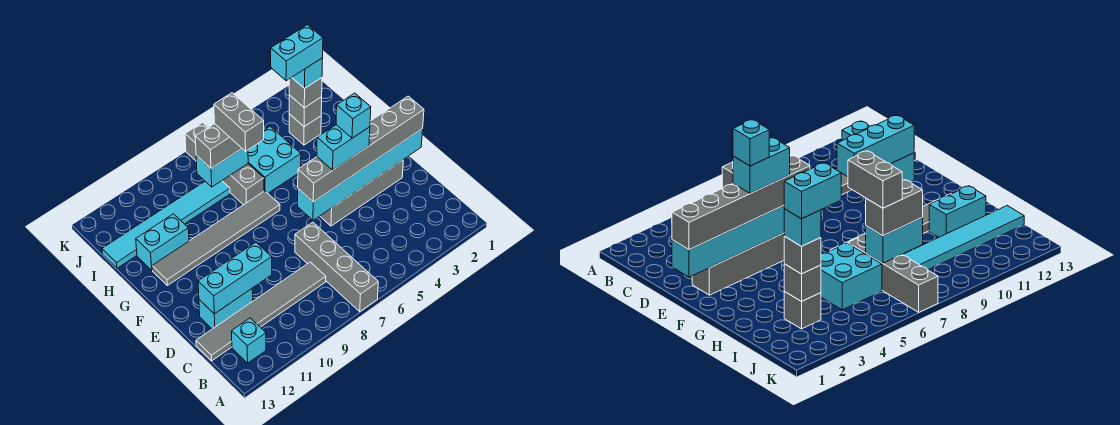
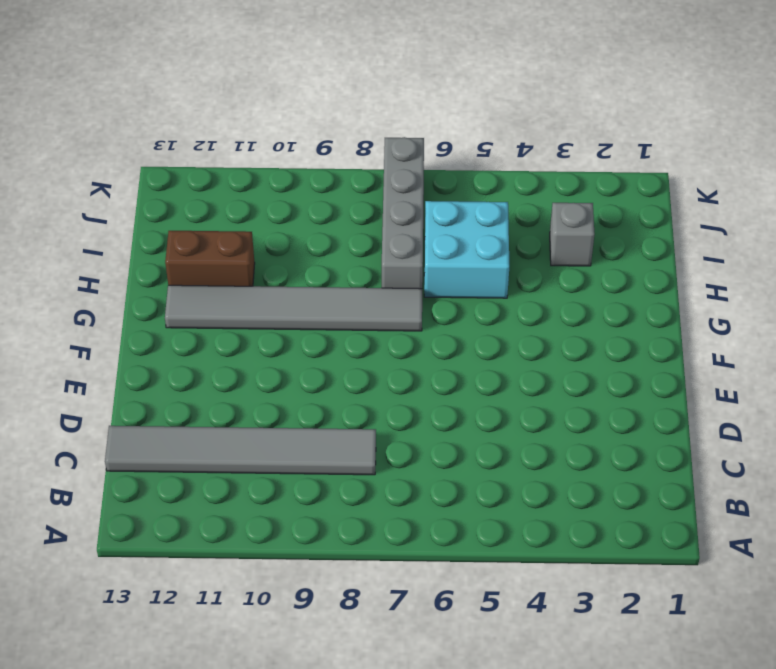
brown 1x2 brick [165,231,255,286] -> cyan 1x2 brick [136,214,189,270]
none -> grey 1x4 brick [295,222,378,312]
none -> cyan 1x1 brick [232,318,266,363]
none -> cyan 1x2 brick [199,289,253,329]

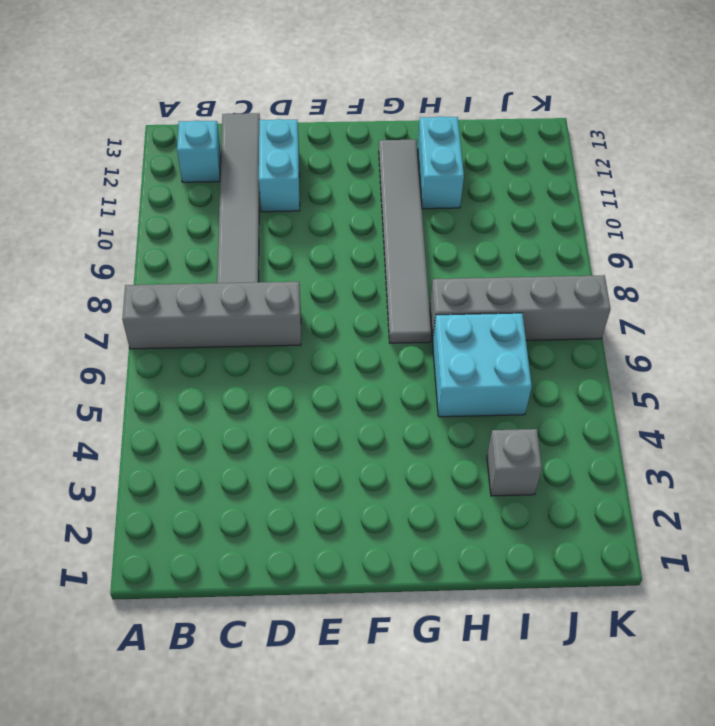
none -> grey 1x4 brick [320,160,403,226]
none -> cyan 1x6 tile [102,181,230,268]
none -> cyan 1x3 brick [198,242,272,314]

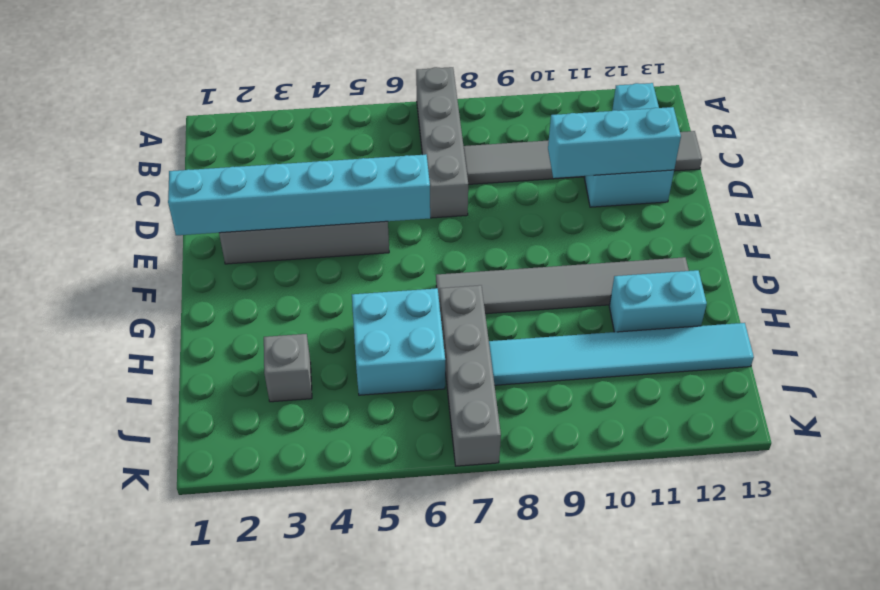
none -> grey 1x1 brick [289,95,322,127]
none -> cyan 1x2 brick [196,149,248,187]
none -> grey 1x6 brick [298,96,424,202]

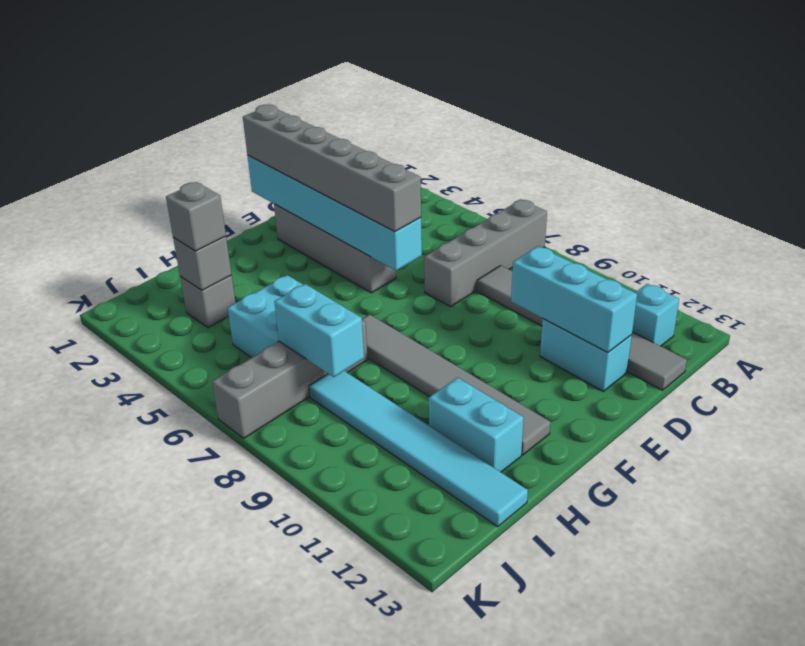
none -> grey 1x2 brick [195,124,242,168]
none -> cyan 1x2 brick [317,125,370,170]
none -> grey 1x2 brick [214,93,264,151]

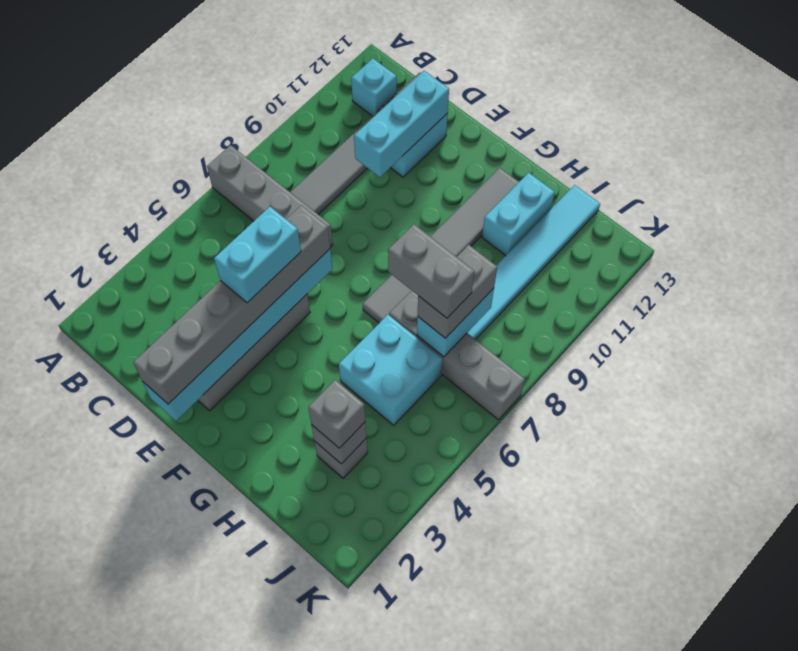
none -> cyan 1x1 brick [292,58,323,88]
none -> cyan 1x1 brick [336,93,371,138]
none -> cyan 1x2 brick [271,25,323,81]

